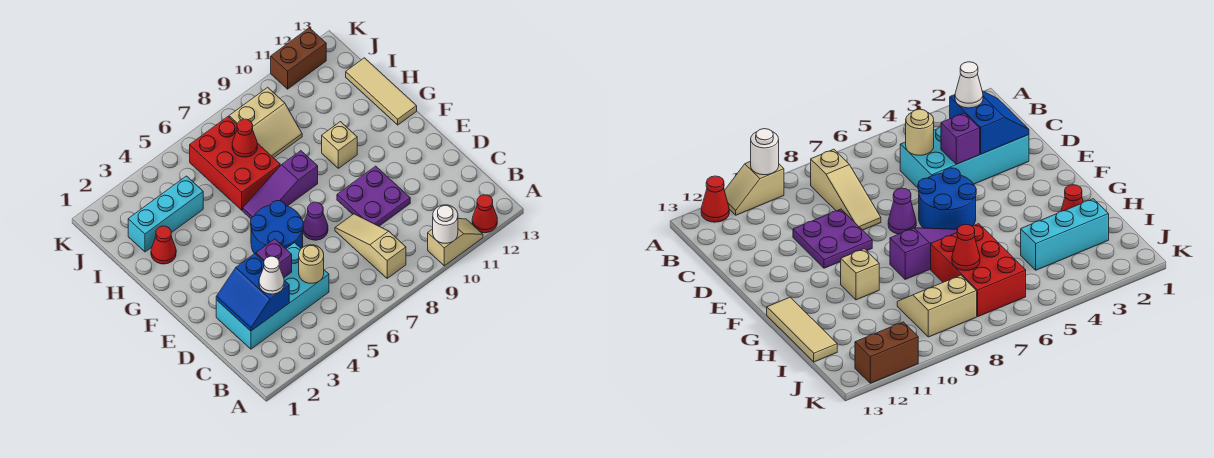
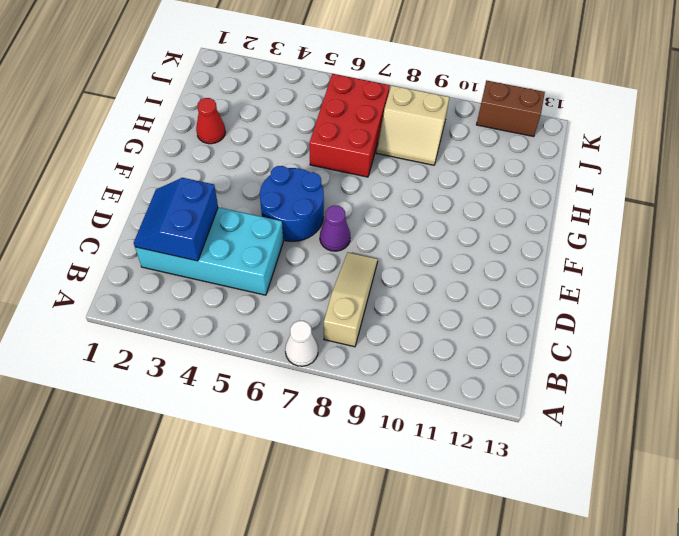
white 1x1 cone [285,321,318,366] -> white 1x1 cone moved to [259,256,284,294]
none -> tan 1x2 slope [428,219,483,266]
none -> red 1x1 cone [472,195,497,233]
none -> purple 2x2 plate [337,166,410,226]

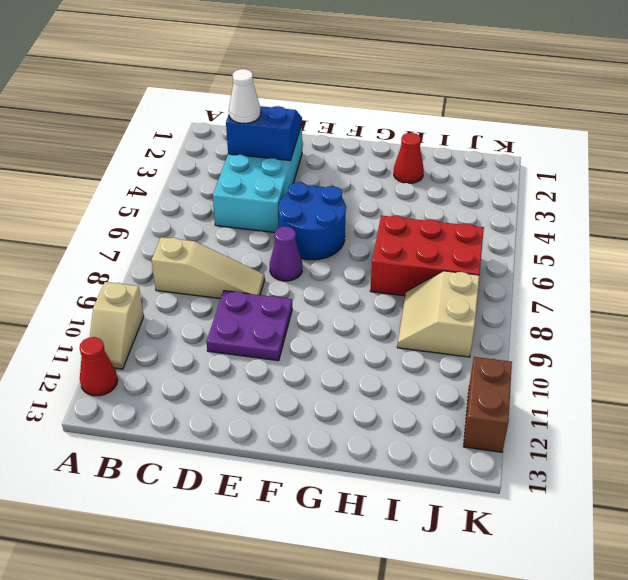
none -> purple 1x3 slope [243,151,318,218]
none -> tan 1x1 brick [322,122,357,168]
none -> tan 1x3 tile [346,58,417,125]

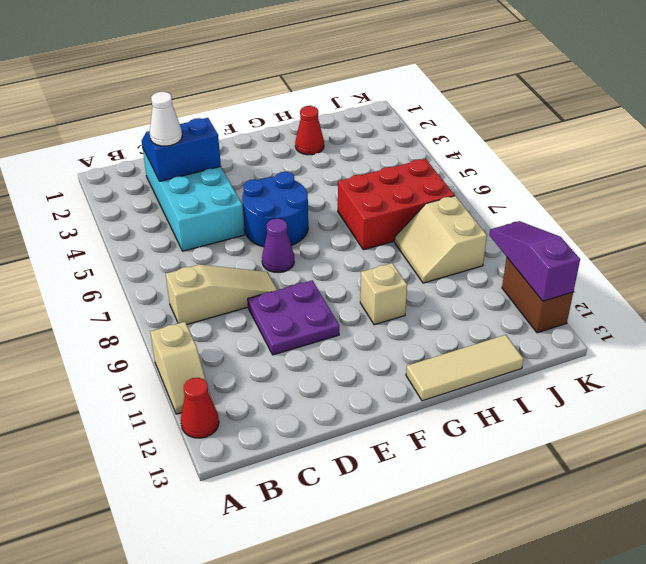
purple 1x3 slope [489,221,580,301] -> purple 1x3 slope moved to [243,151,318,218]
none -> cyan 1x3 brick [128,176,203,252]
none -> white 1x1 round brick [433,205,458,243]
none -> tan 1x1 round brick [299,245,324,283]

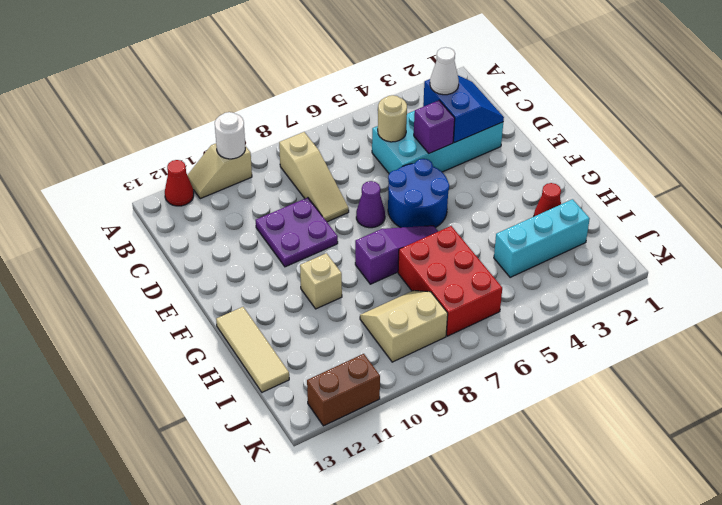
none -> red 1x1 cone [232,119,257,157]

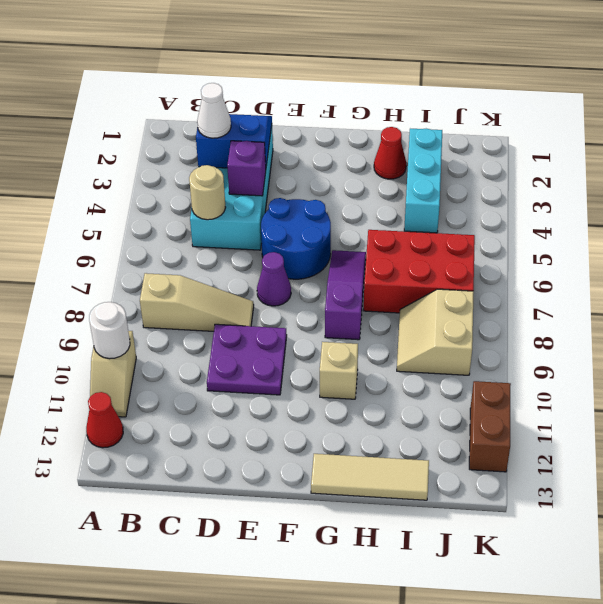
none -> red 1x1 cone [232,119,257,157]

